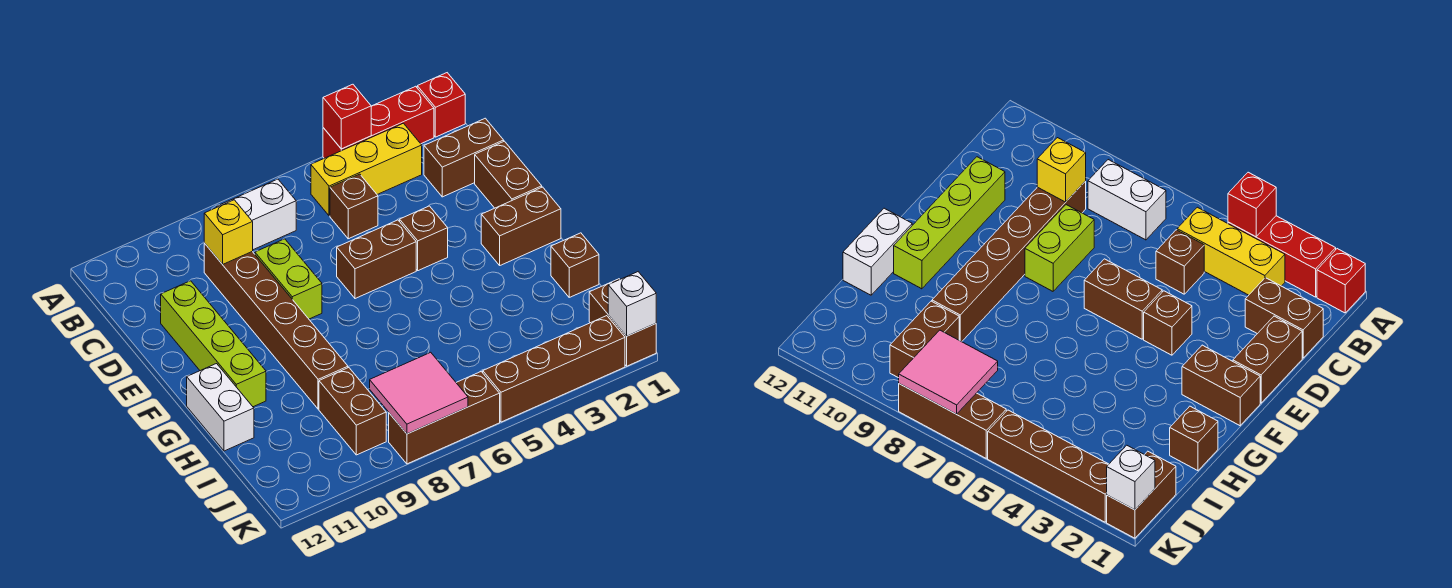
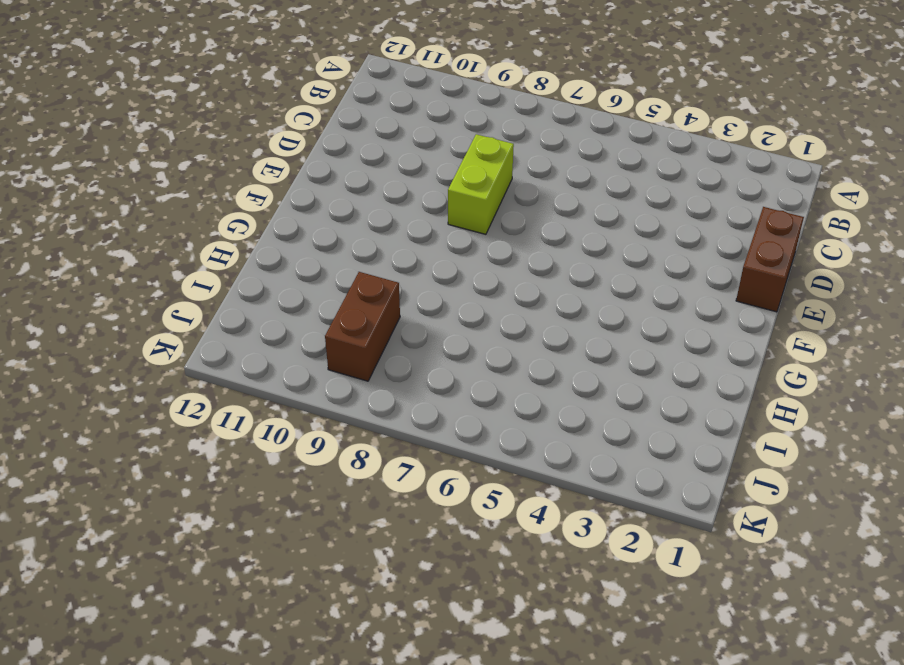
none -> red 1x1 brick [417,73,465,137]
none -> red 1x3 brick [323,86,434,158]
none -> yellow 1x3 brick [311,123,422,216]

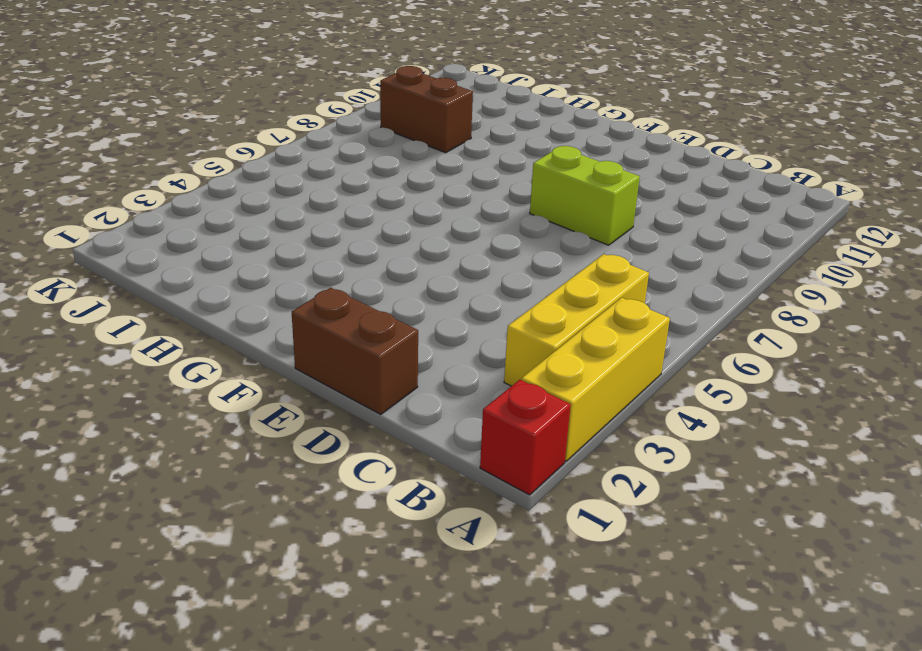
yellow 1x3 brick [522,298,670,461] -> red 1x3 brick [323,86,434,158]
none -> white 1x2 brick [217,179,296,250]
none -> brown 1x2 brick [424,118,504,197]
none -> brown 1x1 brick [330,174,378,239]

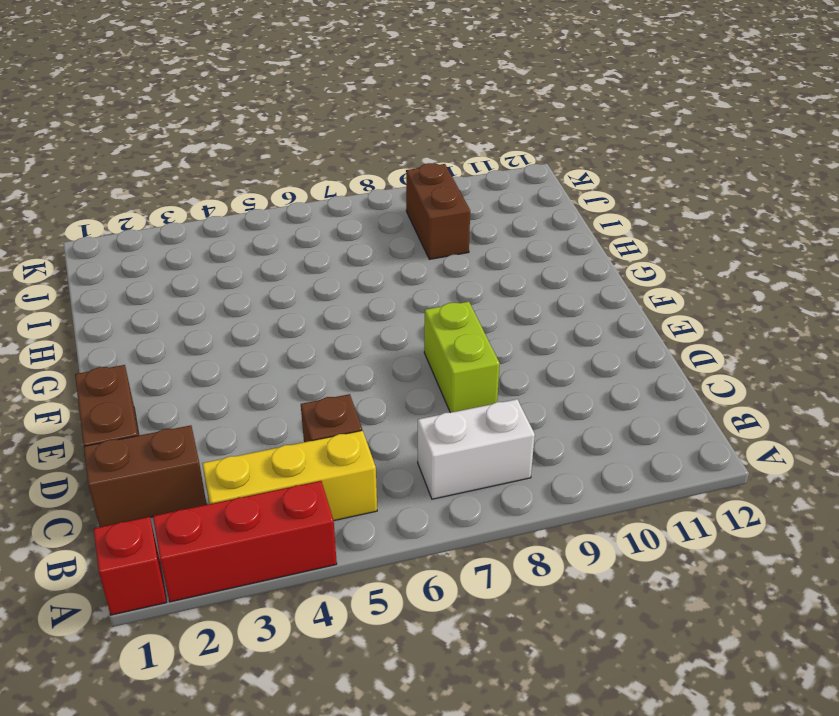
none -> brown 1x6 brick [204,243,348,409]
none -> lime 1x4 brick [161,281,266,407]
none -> brown 1x1 brick [400,206,448,271]

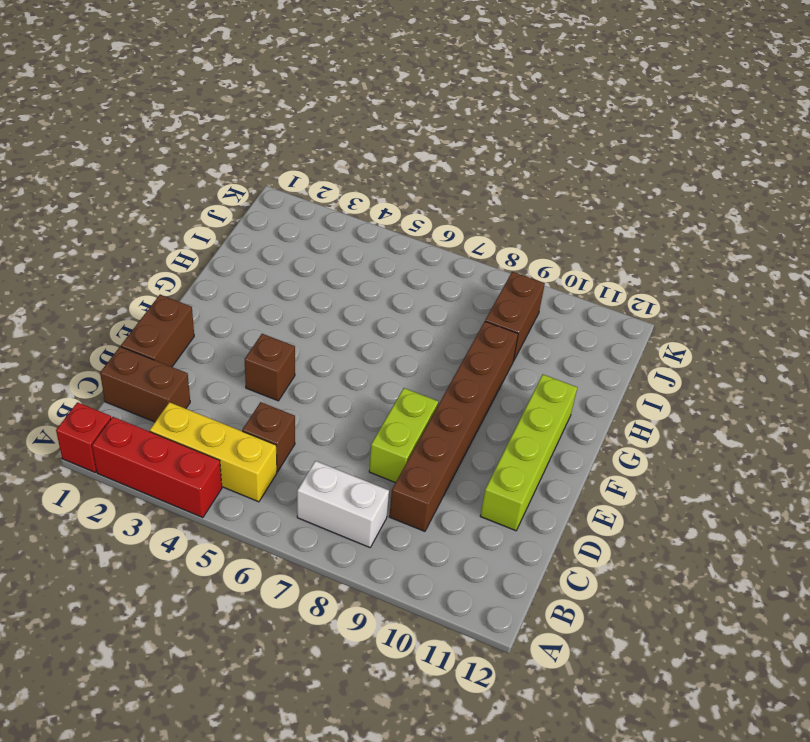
none -> brown 1x2 brick [337,220,416,299]
none -> brown 1x2 brick [481,187,561,265]
none -> white 1x2 brick [187,364,254,451]

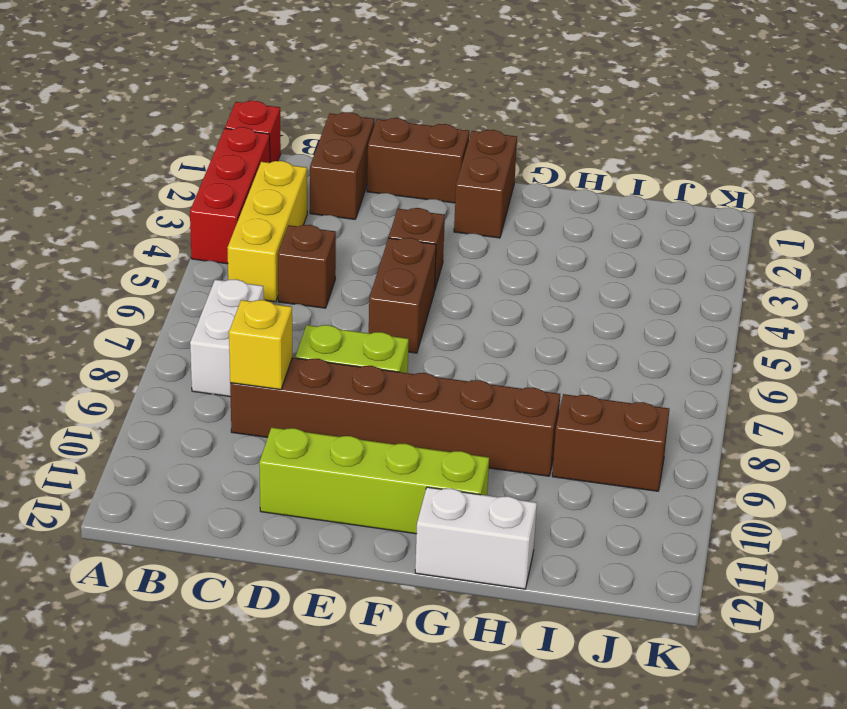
none -> brown 1x1 brick [551,233,599,297]
none -> brown 1x2 brick [589,279,656,366]
none -> brown 1x4 brick [483,316,625,422]

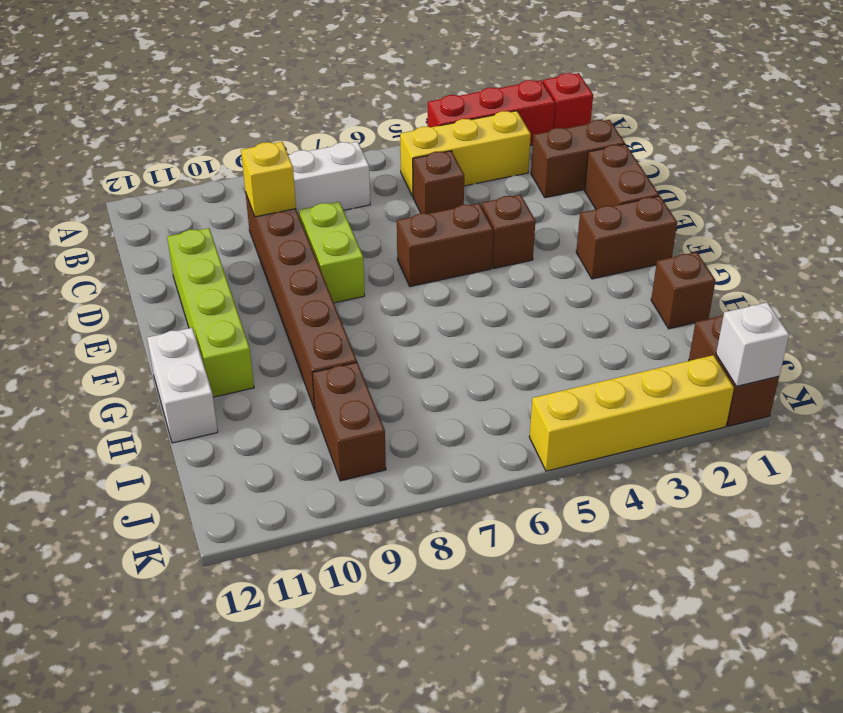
yellow 1x4 brick [529,355,734,471] -> brown 1x4 brick [483,316,625,422]
none -> brown 1x3 brick [389,372,500,464]
none -> red 1x1 brick [323,84,371,149]
none -> pink 2x2 tile [370,352,468,434]

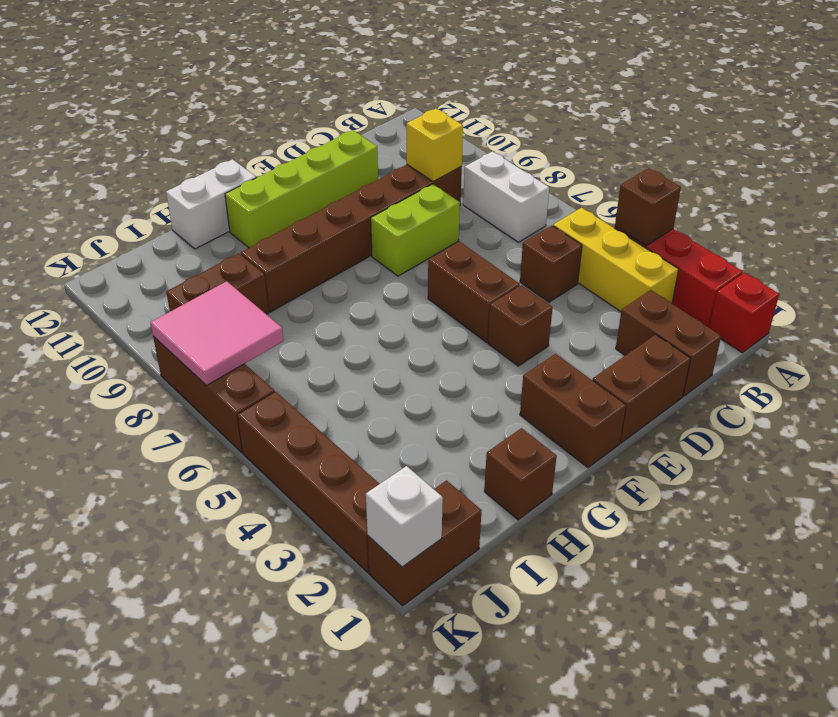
brown 1x1 brick [615,168,681,246] -> red 1x1 brick [323,84,371,149]

